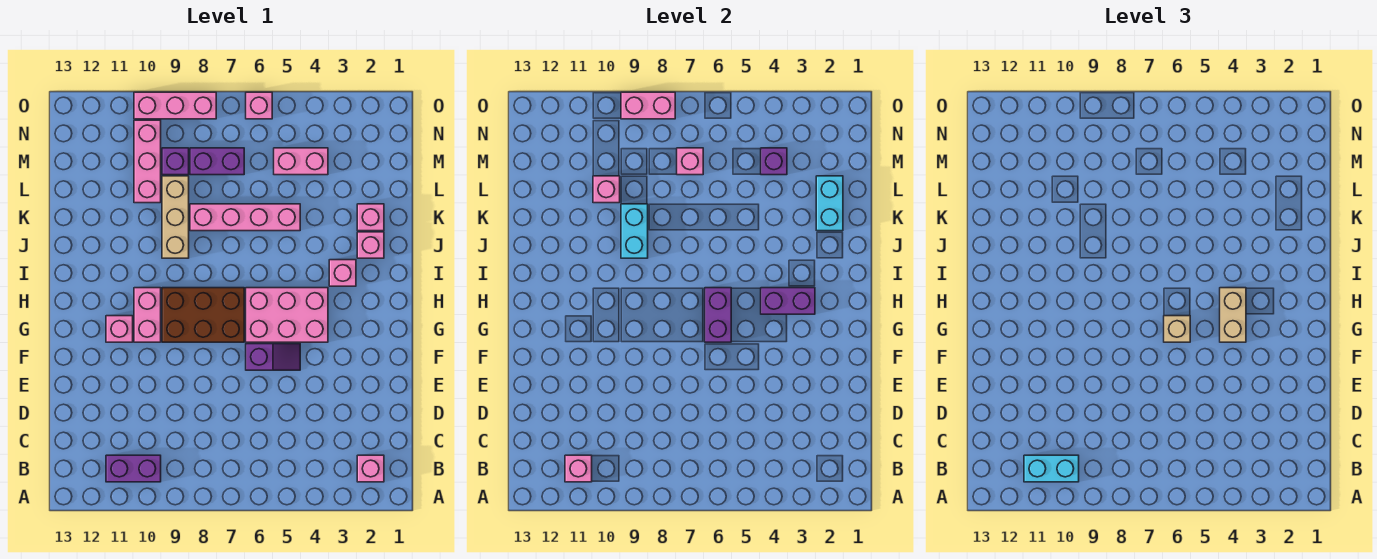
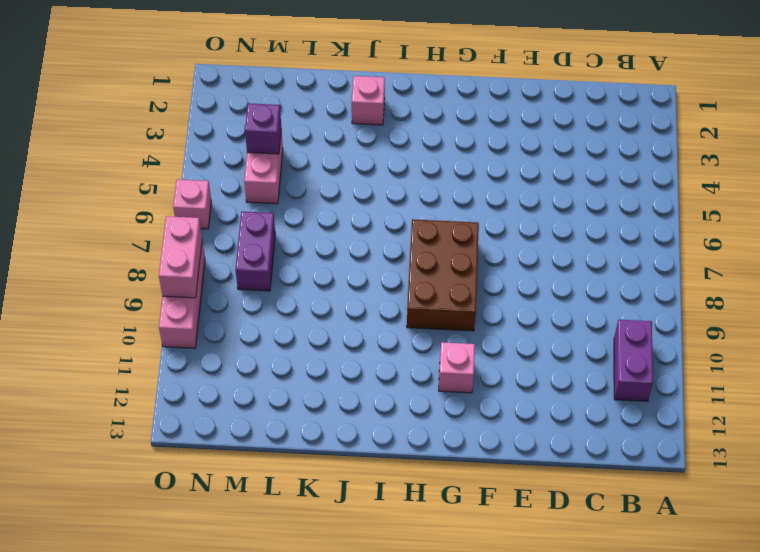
none -> pink 1x1 brick [357,455,384,482]
none -> purple 1x2 slope [246,344,300,370]
none -> pink 2x3 brick [246,288,328,342]
none -> pink 1x2 brick [134,288,161,342]

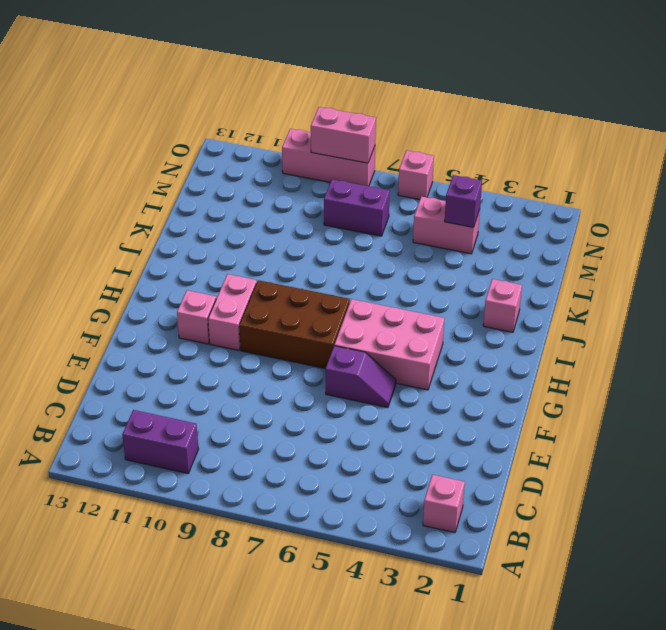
none -> pink 1x1 brick [329,260,356,286]
none -> tan 1x3 brick [162,176,189,258]
none -> pink 1x1 brick [357,204,384,231]
none -> pink 1x4 brick [190,204,300,231]

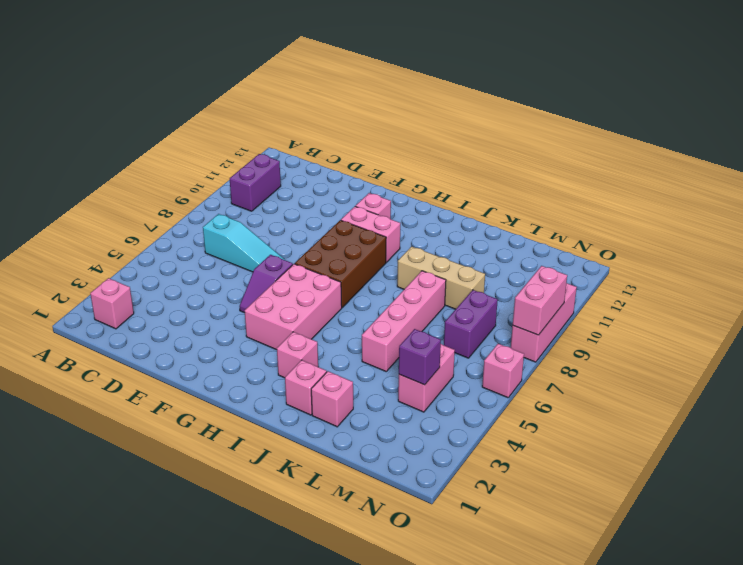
cyan 1x3 slope [203,214,285,272] -> none
none -> pink 1x3 brick [134,120,161,203]
none -> purple 1x1 brick [162,148,189,175]
none -> pink 1x1 brick [565,455,592,482]
none -> purple 1x2 brick [705,288,731,342]

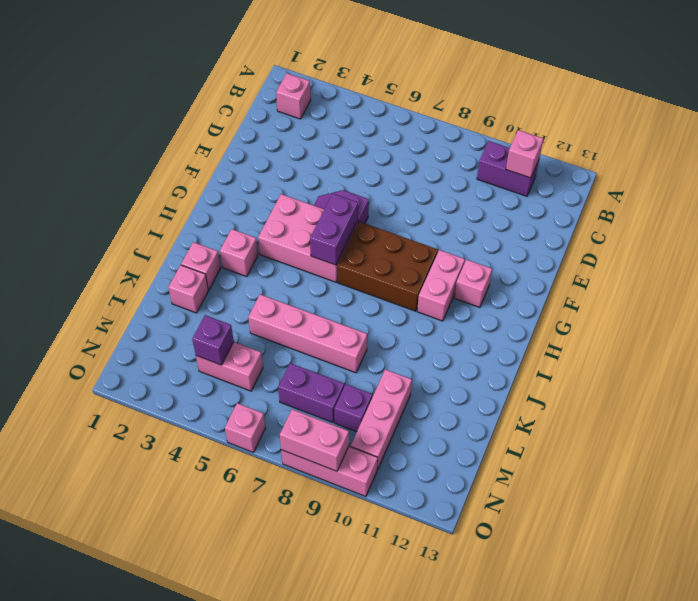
none -> tan 1x3 brick [162,176,189,258]
none -> purple 1x2 brick [761,288,815,314]
none -> cyan 1x2 brick [621,204,648,258]
none -> cyan 1x2 brick [816,176,843,231]

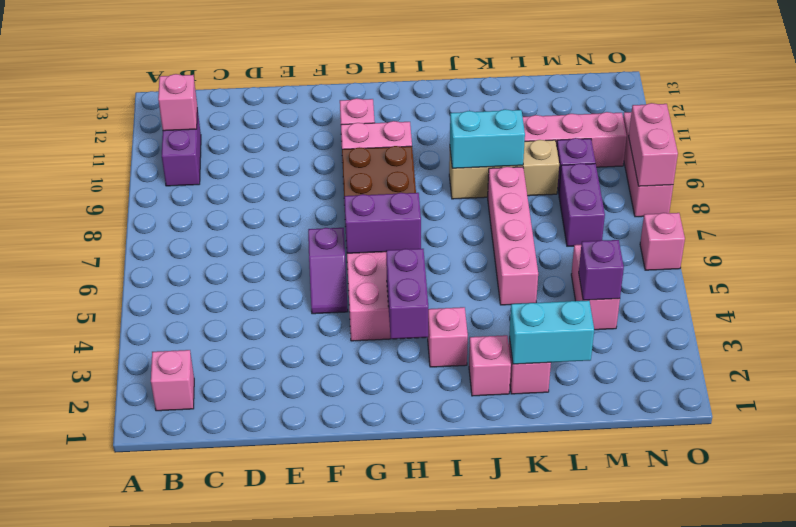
none -> pink 1x1 brick [593,176,620,203]
none -> pink 1x1 brick [677,148,703,175]
none -> cyan 1x2 brick [1024,455,1079,482]
none -> tan 1x2 brick [1220,288,1246,342]

